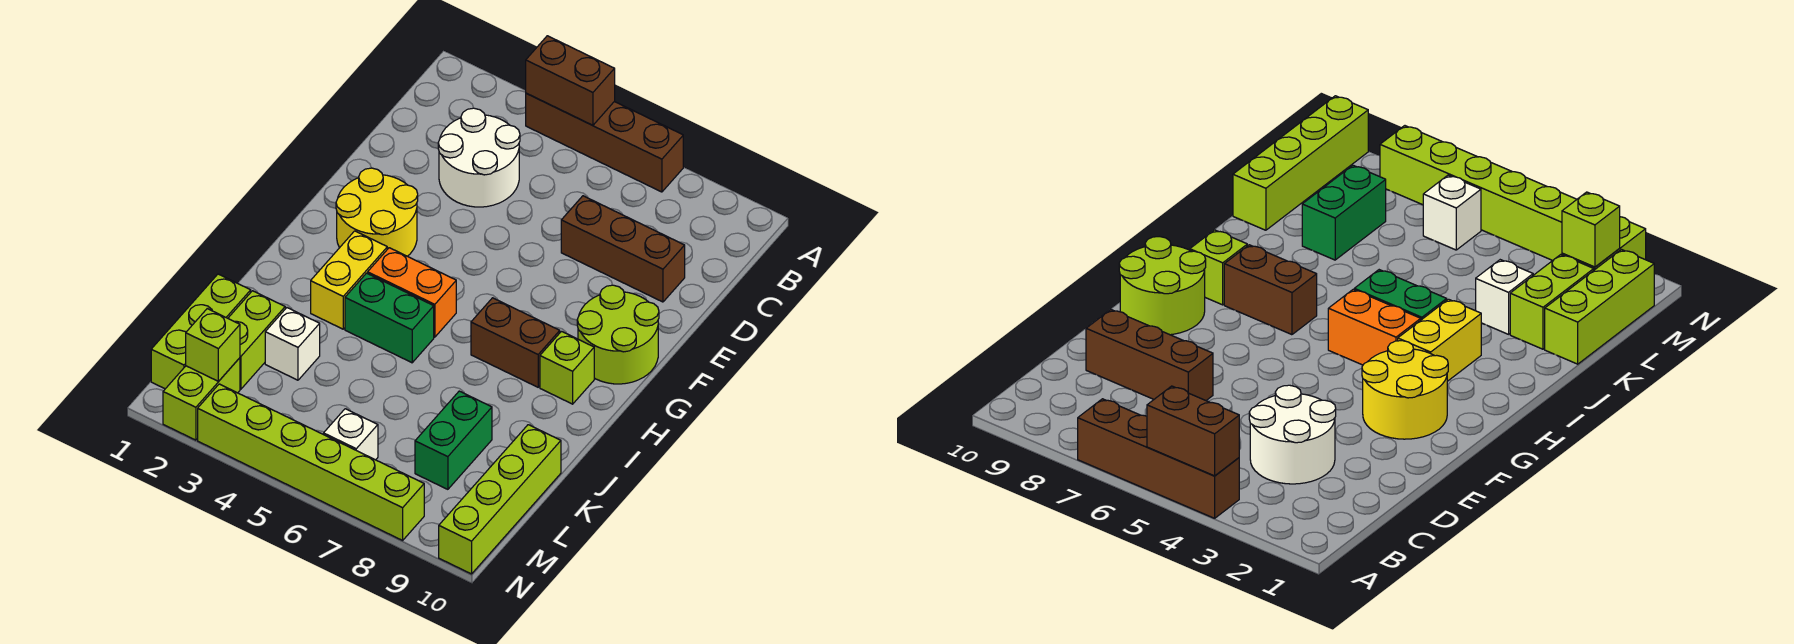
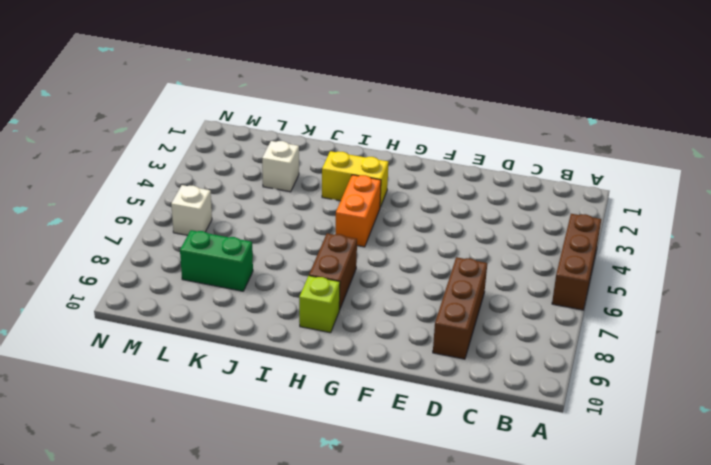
brown 1x3 brick [552,214,601,310] -> brown 1x4 brick [526,93,683,192]
none -> white 2x2 round brick [438,108,520,207]
none -> yellow 2x2 round brick [336,168,418,256]
none -> lime 2x2 round brick [577,285,659,384]

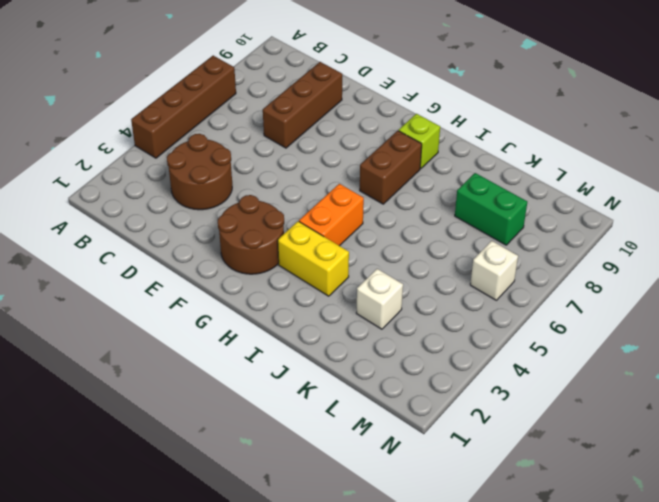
brown 2x2 round brick [167,134,232,210] -> white 2x2 round brick [438,108,520,207]
brown 2x2 round brick [218,195,284,274] -> yellow 2x2 round brick [336,168,418,256]
none -> lime 2x2 round brick [577,285,659,384]
none -> green 1x2 brick [345,273,434,363]
none -> lime 1x3 brick [151,274,251,389]

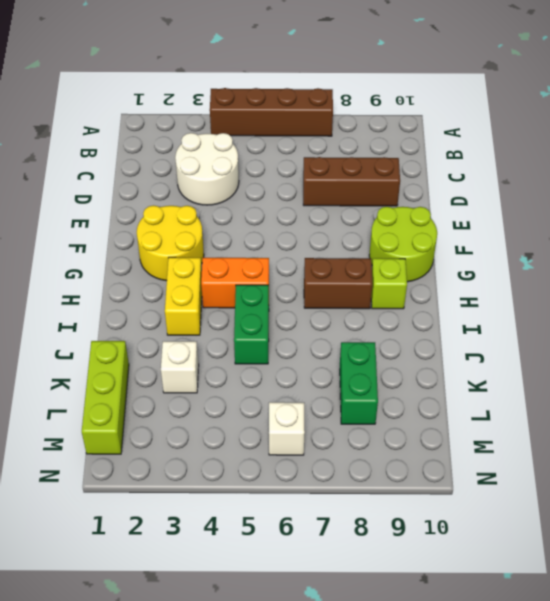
green 1x2 brick [234,285,269,364] -> green 1x2 brick turned to [345,273,434,363]
none -> lime 1x2 brick [228,291,285,389]
none -> lime 1x4 brick [439,425,561,574]
none -> lime 1x2 brick [163,358,240,440]

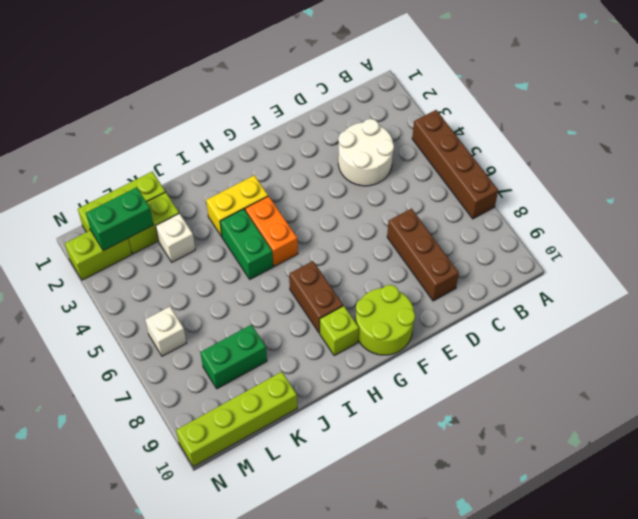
green 1x2 brick [86,187,153,251] -> lime 1x1 brick [186,309,240,381]
none -> yellow 2x2 round brick [336,168,418,256]
none -> lime 1x6 brick [198,384,424,540]
none -> brown 1x2 brick [526,36,615,125]

